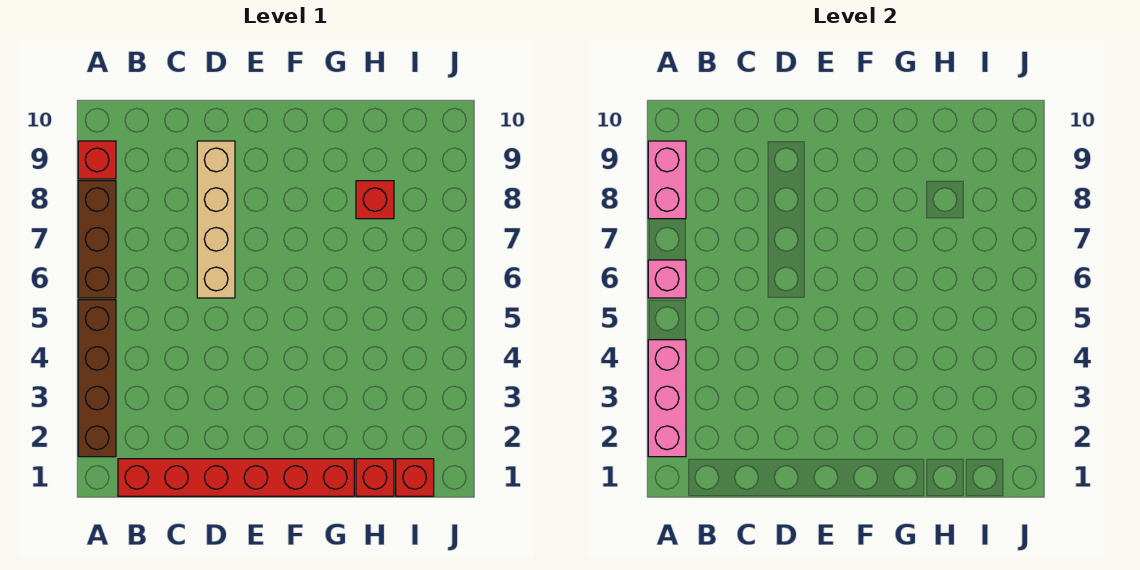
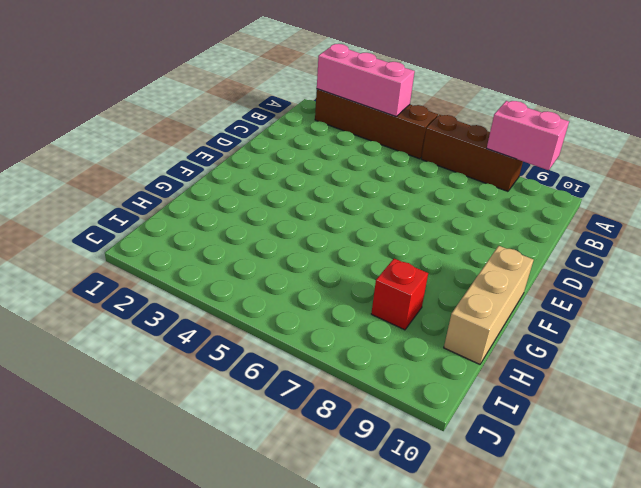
tan 1x3 brick [444,246,533,364] -> none
none -> red 1x1 brick [78,141,116,179]
none -> red 1x6 brick [118,459,354,496]

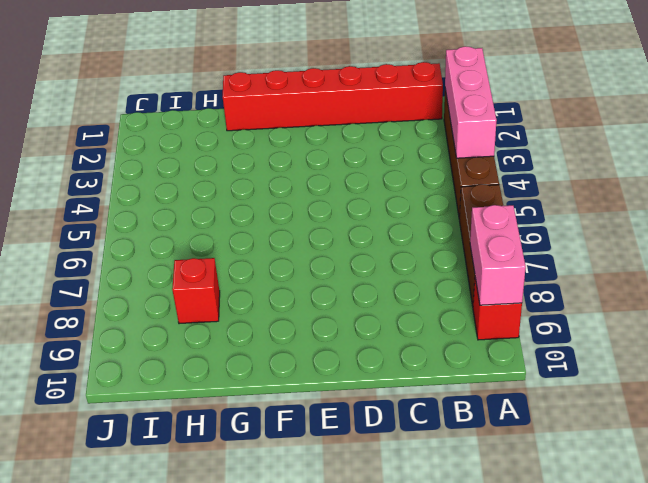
none -> tan 1x4 brick [197,141,235,298]
none -> red 1x1 brick [356,459,394,496]

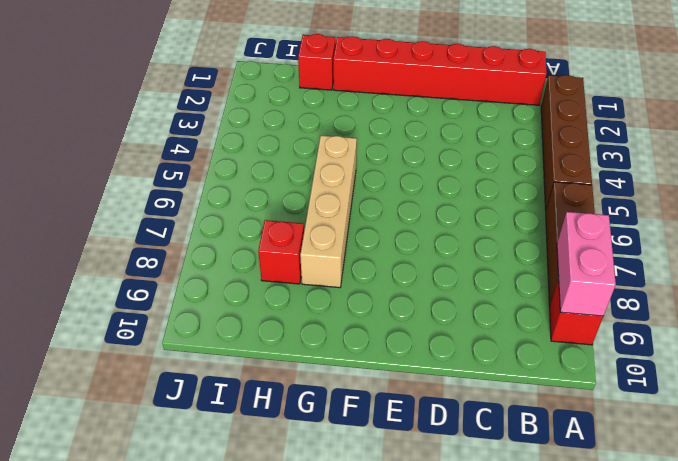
tan 1x4 brick [300,136,357,288] -> tan 1x4 brick moved to [197,141,235,298]
none -> red 1x1 brick [396,459,434,496]
none -> pink 1x3 brick [648,340,686,457]

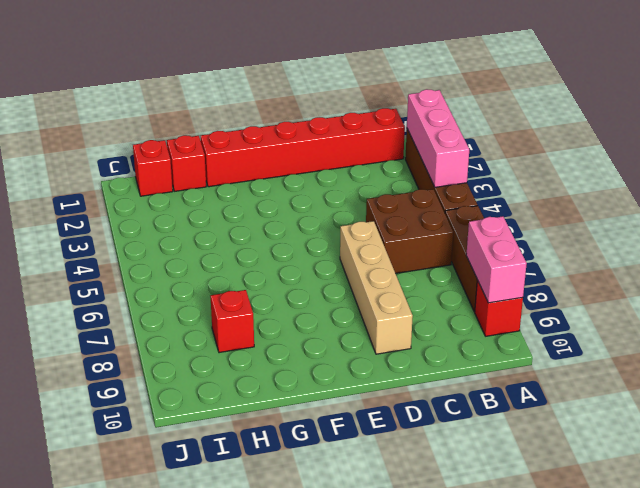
brown 2x2 brick [366,189,453,273] -> none
none -> pink 1x1 brick [648,260,686,298]

